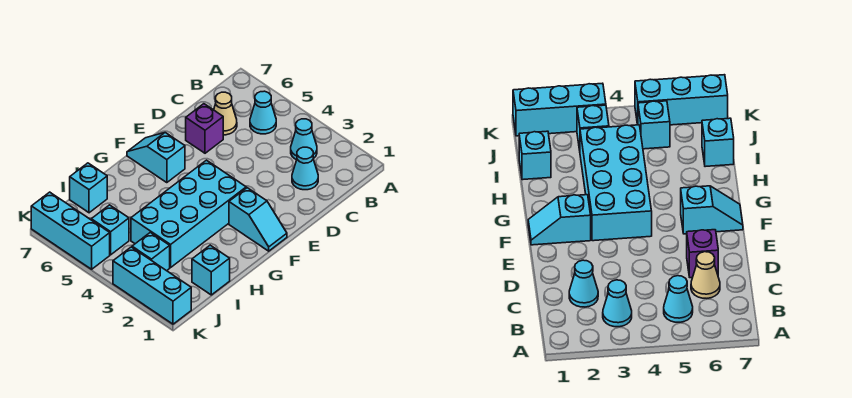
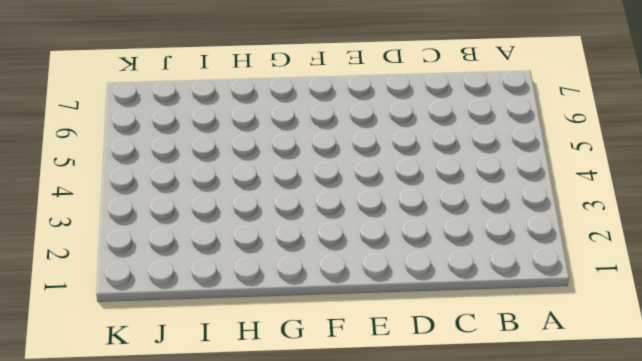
none -> cyan 1x1 cone [291,119,317,160]
none -> cyan 1x1 cone [250,91,276,134]
none -> cyan 1x1 cone [292,147,318,190]

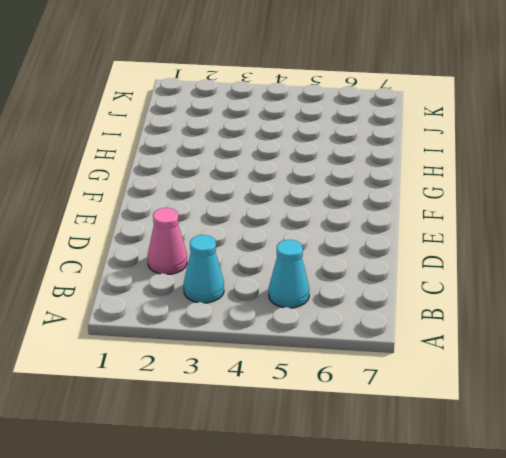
pink 1x1 cone [148,208,187,274] -> cyan 1x1 cone [292,147,318,190]
none -> tan 1x1 cone [214,92,237,135]
none -> purple 1x1 brick [186,104,223,153]
none -> cyan 1x2 slope [229,188,287,251]

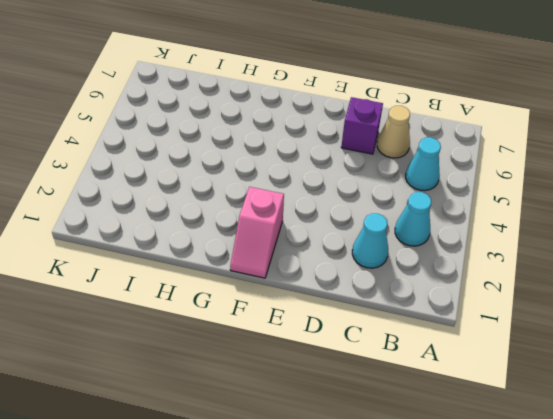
pink 1x2 slope [230,187,284,278] -> cyan 1x2 slope [229,188,287,251]
none -> cyan 2x4 brick [131,160,246,267]
none -> cyan 1x2 slope [127,133,185,183]
none -> cyan 1x1 brick [192,245,230,295]

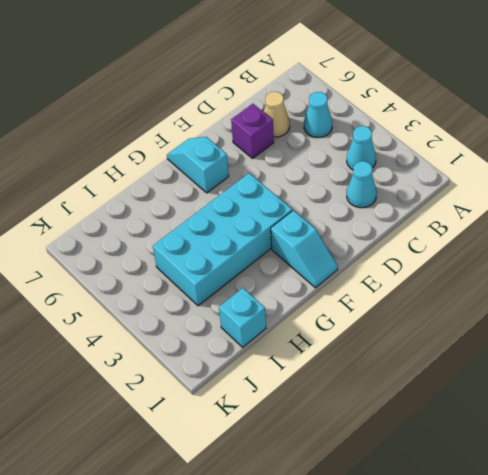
none -> cyan 1x1 brick [70,163,107,213]
none -> cyan 1x1 brick [132,232,170,271]
none -> cyan 1x1 brick [91,205,129,255]

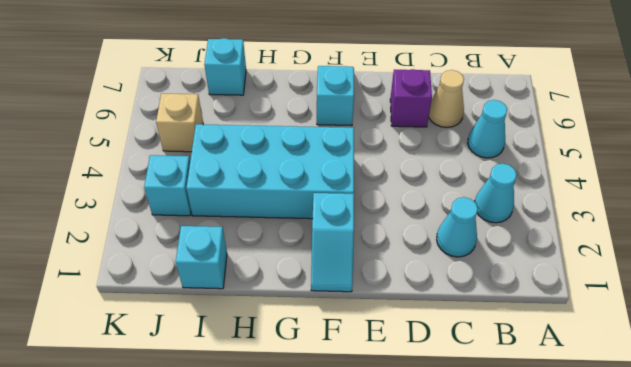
tan 1x1 brick [156,94,203,152] -> cyan 1x1 brick [91,205,129,255]
none -> cyan 1x3 brick [113,247,191,324]
none -> cyan 1x3 brick [31,192,110,269]

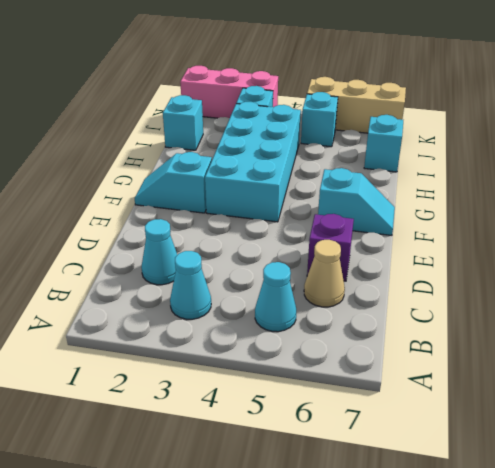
pink 1x3 brick [180,66,278,118] -> cyan 1x3 brick [113,247,191,324]
tan 1x3 brick [307,77,406,133] -> cyan 1x3 brick [31,192,110,269]

